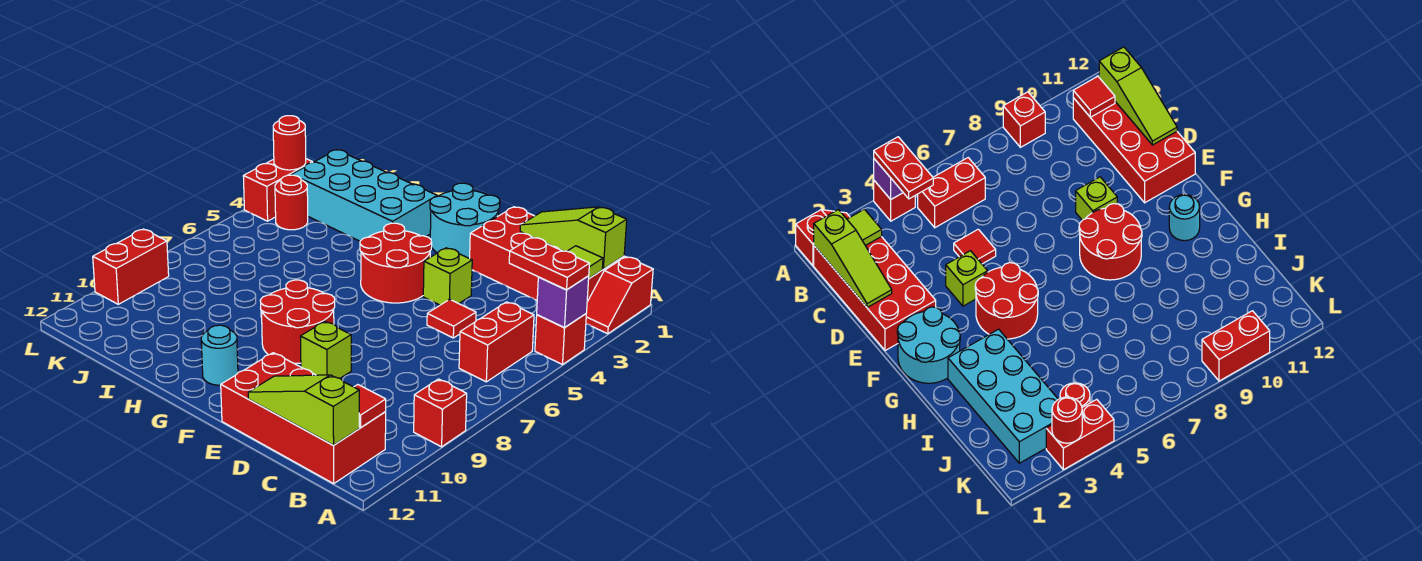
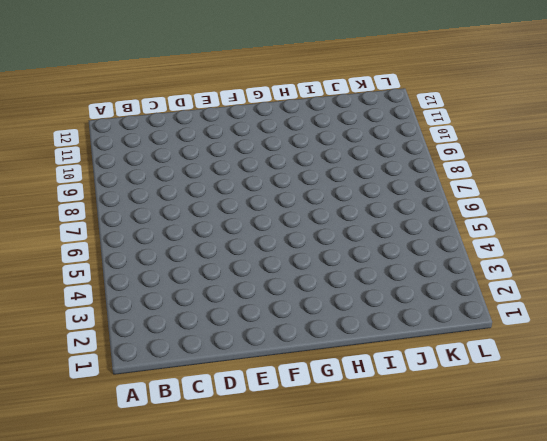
none -> red 1x2 slope [586,257,653,334]
none -> red 1x1 brick [535,314,586,365]
none -> red 1x1 brick [414,379,467,447]

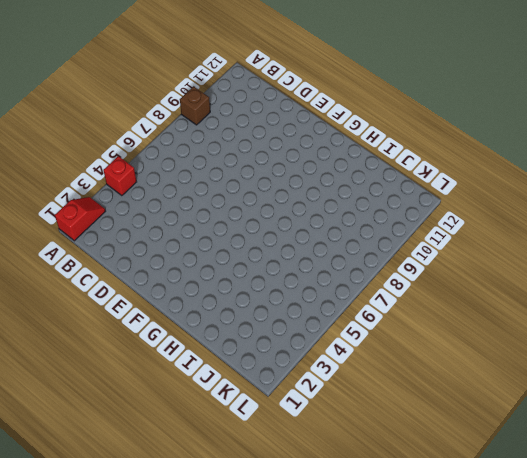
brown 1x1 brick [180,86,210,125] -> red 1x1 brick [414,379,467,447]
none -> red 2x4 brick [470,207,624,301]
none -> red 1x2 brick [459,302,534,382]
none -> red 2x4 brick [221,353,386,484]

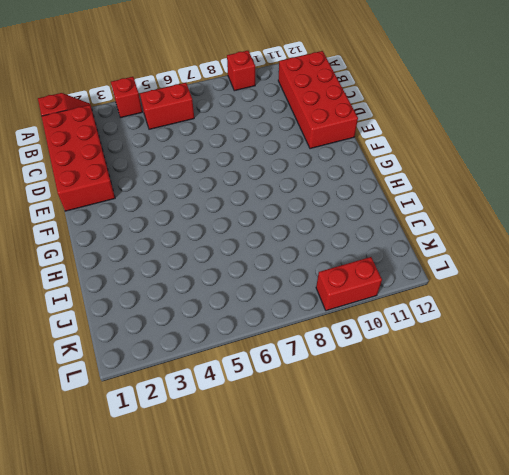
none -> red 1x1 tile [427,299,476,338]
none -> lime 1x1 brick [423,248,472,305]
none -> lime 1x1 brick [300,321,351,378]

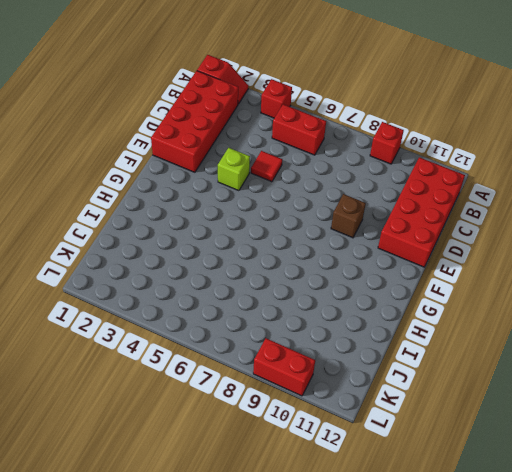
brown 1x1 brick [331,194,366,238] -> lime 1x1 brick [300,321,351,378]
none -> cyan 2x2 round brick [430,183,500,258]
none -> red 2x2 round brick [360,223,432,303]
none -> red 2x2 round brick [260,280,335,363]

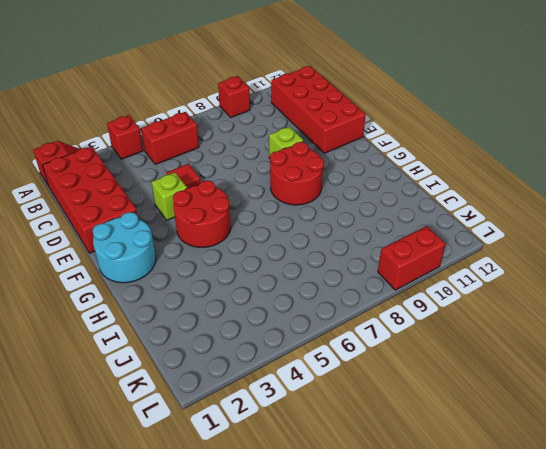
none -> cyan 1x1 round brick [201,325,238,385]
none -> cyan 2x4 brick [292,150,437,241]
none -> red 1x1 round brick [275,175,308,230]

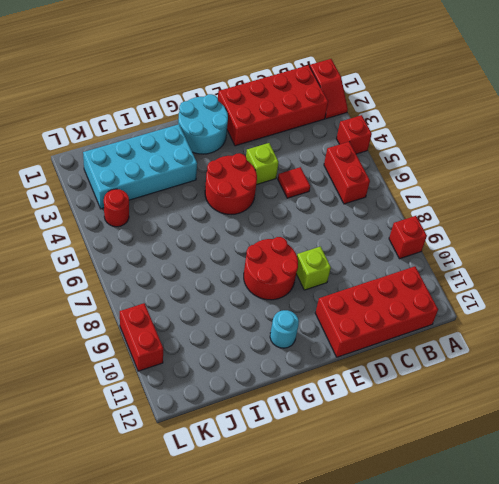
none -> red 1x2 brick [243,159,313,221]
none -> purple 1x1 brick [537,276,589,327]
none -> lime 1x3 slope [520,207,627,269]

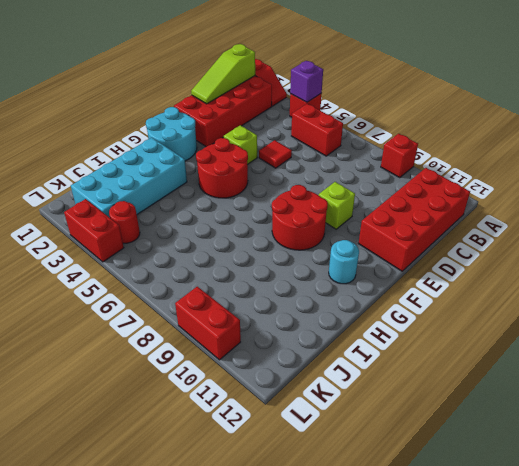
none -> lime 1x1 tile [568,246,603,278]
none -> red 1x1 tile [354,385,386,428]
none -> lime 1x3 slope [248,375,359,445]

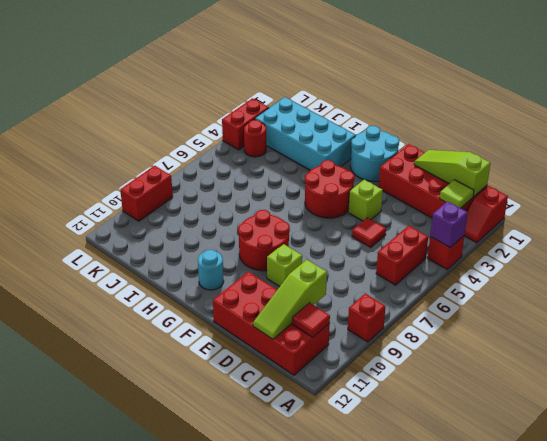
lime 1x3 slope [253,260,327,339] -> lime 1x3 slope turned to [248,375,359,445]
none -> red 1x1 round brick [273,116,306,170]
none -> red 1x2 plate [509,237,589,290]

